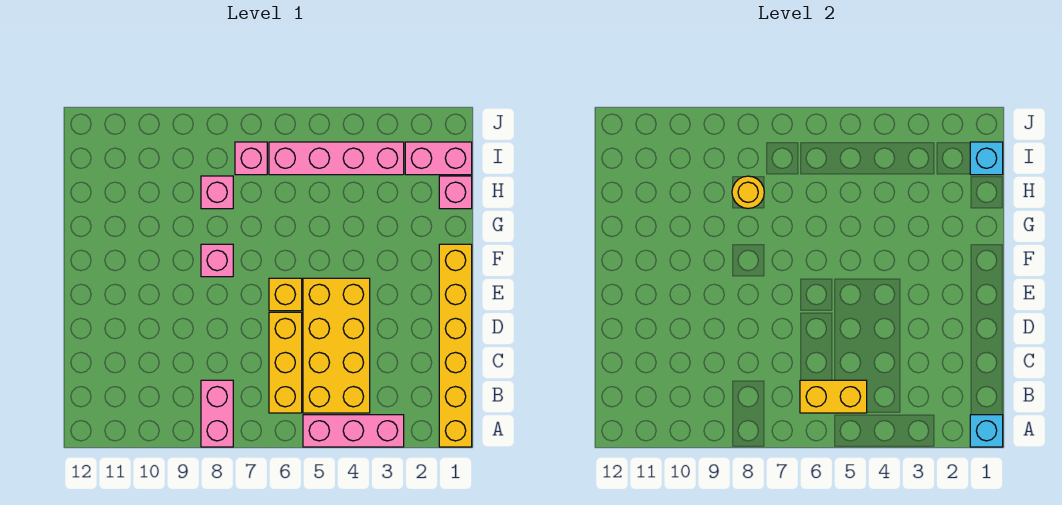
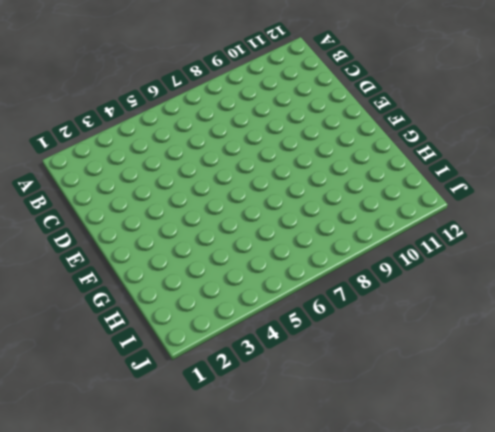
none -> yellow 1x6 brick [439,244,472,447]
none -> pink 1x3 brick [303,415,404,447]
none -> pink 1x2 brick [201,380,233,447]

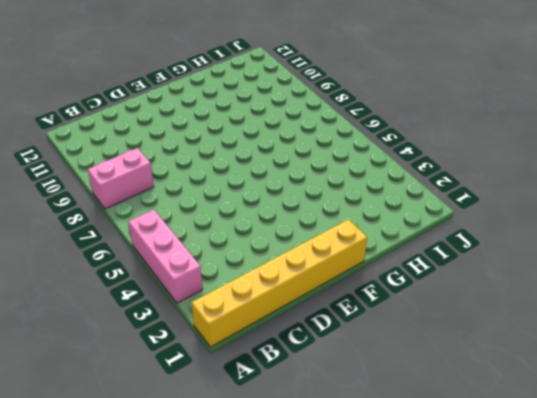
none -> yellow 2x4 brick [303,278,370,413]
none -> yellow 1x3 brick [269,312,302,413]
none -> yellow 1x1 brick [269,278,302,311]

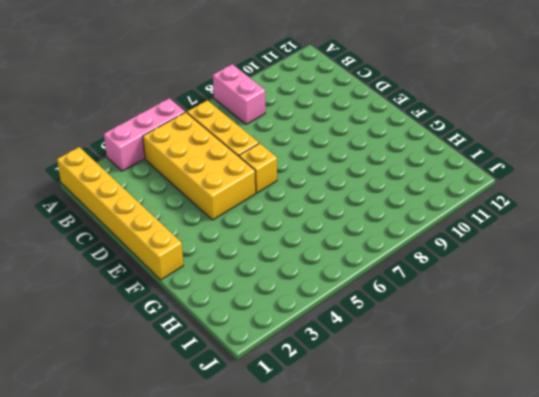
none -> pink 1x1 brick [201,244,233,277]
none -> pink 1x1 brick [439,176,472,209]
none -> pink 1x1 brick [201,176,233,209]

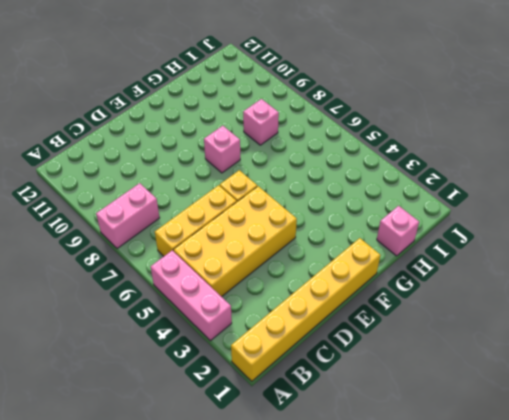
none -> pink 1x2 brick [405,142,472,175]
none -> pink 1x4 brick [269,142,404,175]
none -> pink 1x1 brick [235,142,267,175]

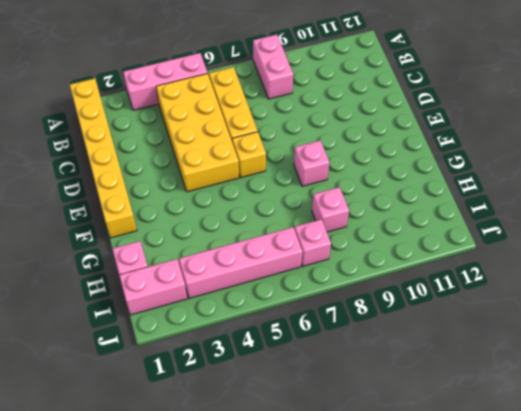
none -> cyan 1x1 brick [970,415,1003,447]
none -> yellow 1x2 brick [800,380,867,413]
none -> yellow 1x1 round brick [732,176,764,209]

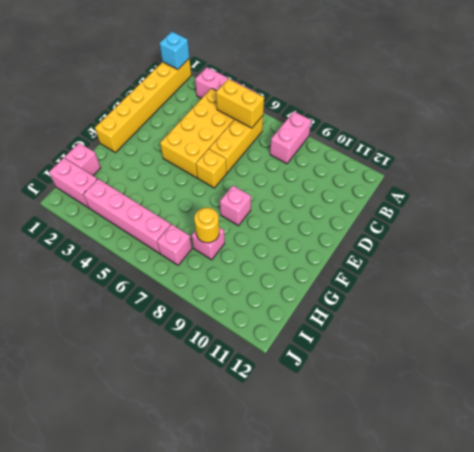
none -> cyan 1x1 brick [970,142,1003,175]

